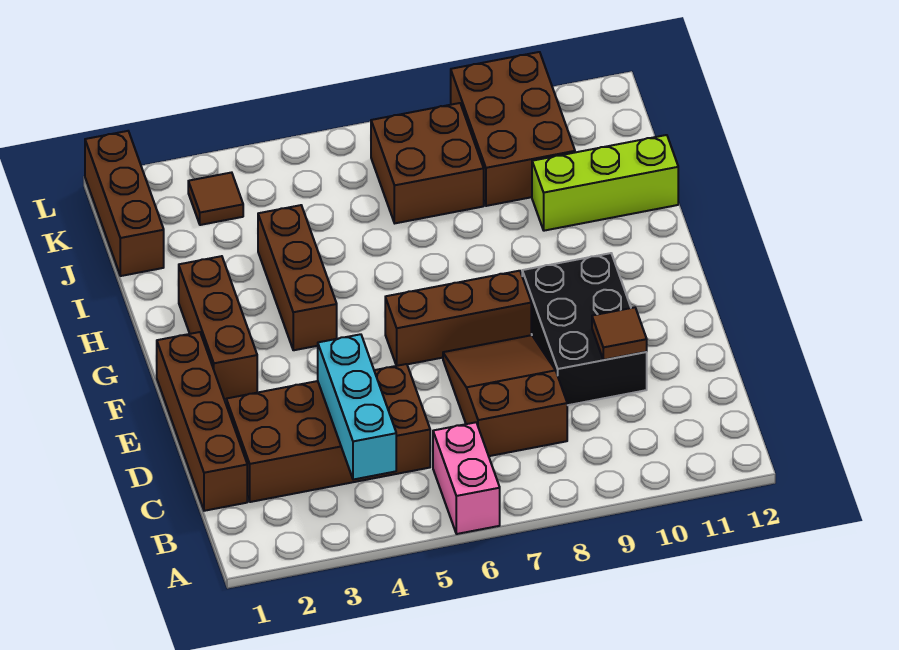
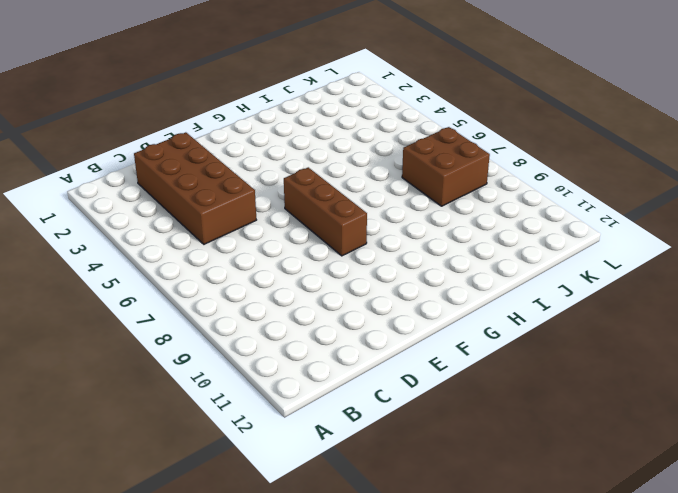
none -> pink 1x2 brick [433,422,500,534]
none -> brown 1x4 brick [157,332,247,511]
none -> brown 2x3 slope [443,335,567,456]

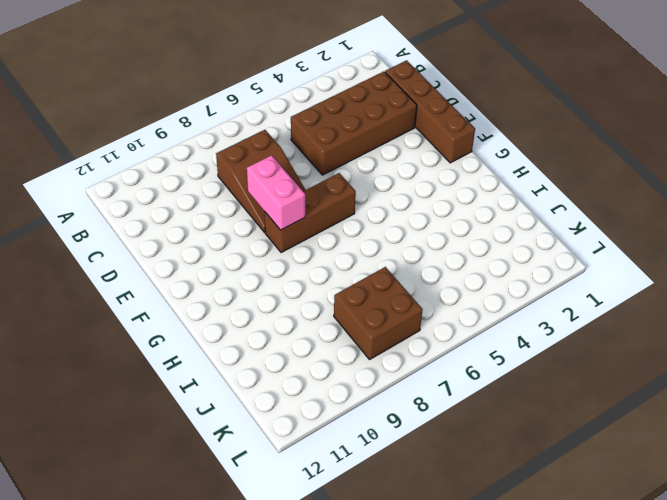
pink 1x2 brick [247,155,305,230] -> pink 1x2 brick moved to [433,422,500,534]
none -> black 2x3 brick [522,253,647,405]
none -> brown 1x3 brick [179,256,257,399]
none -> brown 1x3 brick [258,205,337,350]

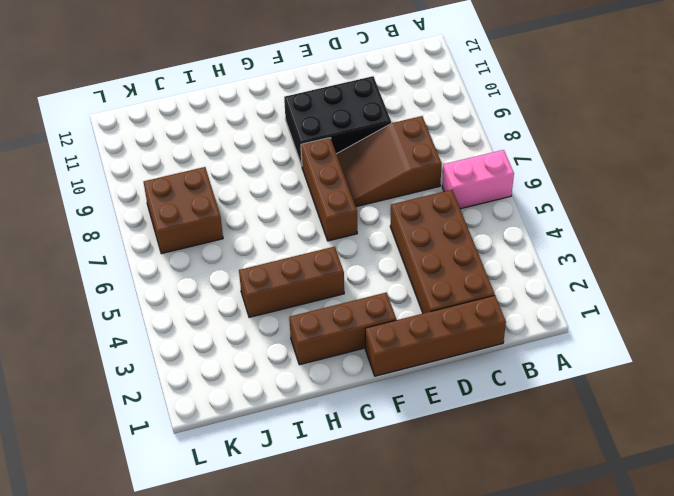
none -> lime 1x3 brick [532,135,678,231]
none -> brown 1x3 brick [85,131,164,276]
none -> brown 2x3 brick [451,52,575,206]

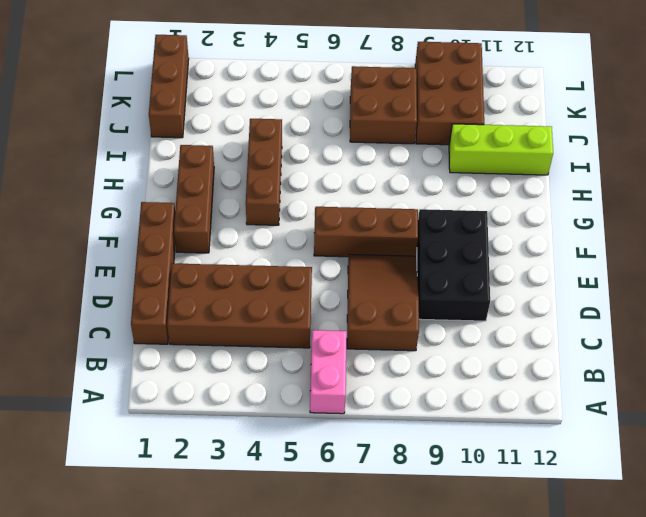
none -> brown 1x1 tile [188,172,243,225]
none -> cyan 1x3 brick [318,334,396,480]
none -> brown 1x1 tile [592,307,647,360]

